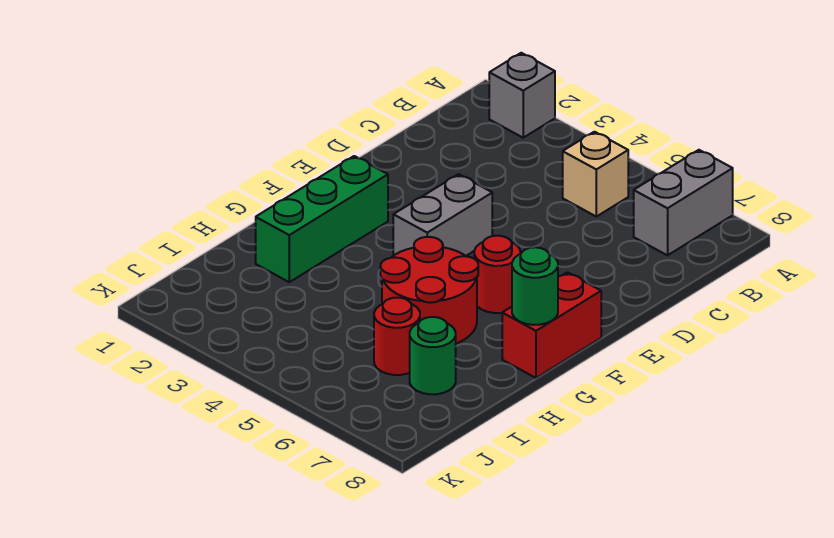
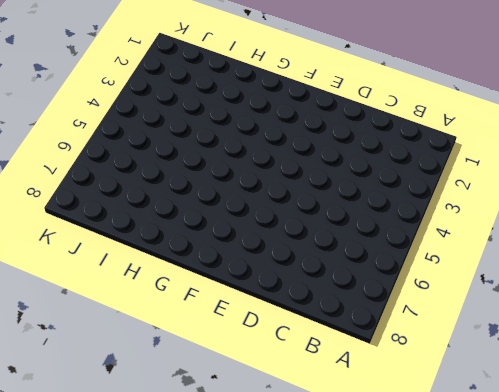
none -> grey 1x1 brick [489,53,555,138]
none -> grey 1x2 brick [634,150,733,255]

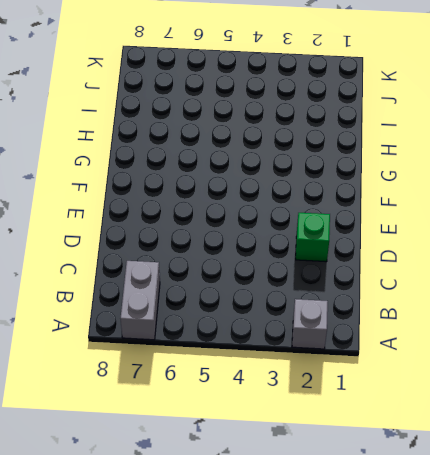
green 1x1 brick [296,213,330,262] -> none
none -> tan 1x1 brick [563,132,628,217]
none -> grey 1x2 brick [393,174,492,256]

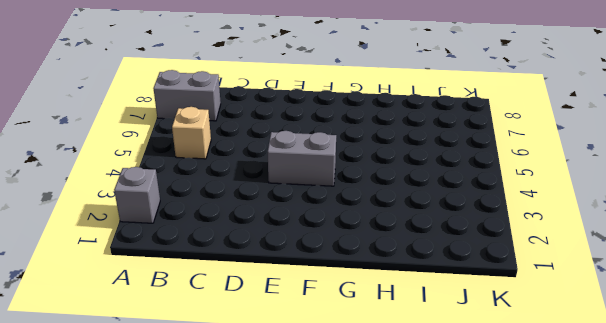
none -> green 1x3 brick [256,156,388,282]
none -> red 1x1 round brick [474,236,520,313]

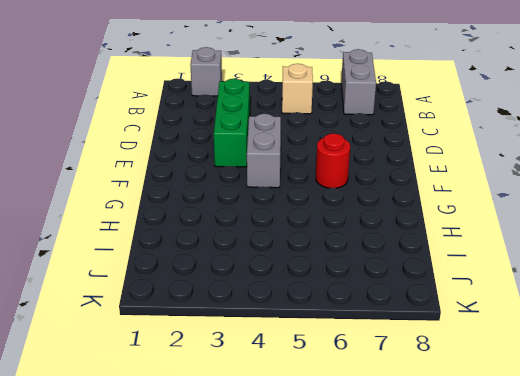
green 1x3 brick [214,79,250,167] -> green 1x3 brick moved to [256,156,388,282]
none -> red 1x2 brick [502,272,601,378]
none -> red 2x2 round brick [380,237,478,344]

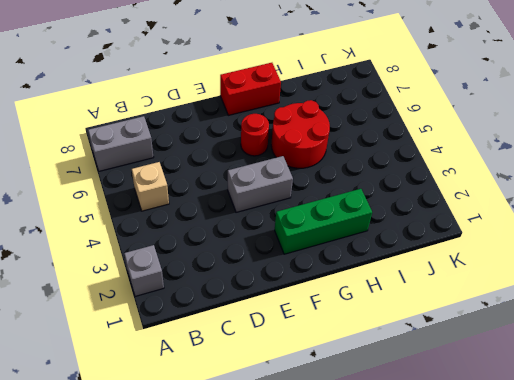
none -> red 1x1 round brick [374,298,420,375]
none -> green 1x1 round brick [410,317,456,394]

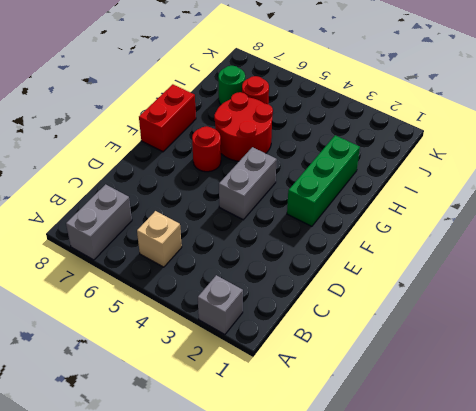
none -> green 1x1 round brick [512,247,558,325]

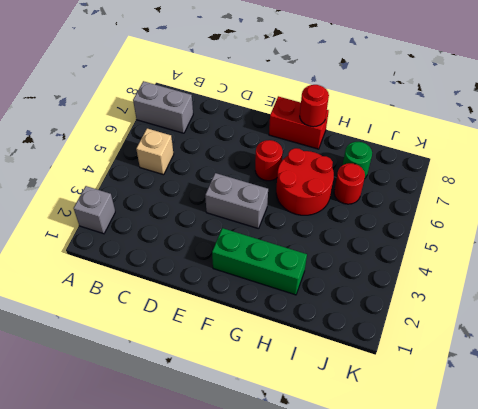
red 1x1 round brick [300,85,329,127] -> green 1x1 round brick [512,247,558,325]

